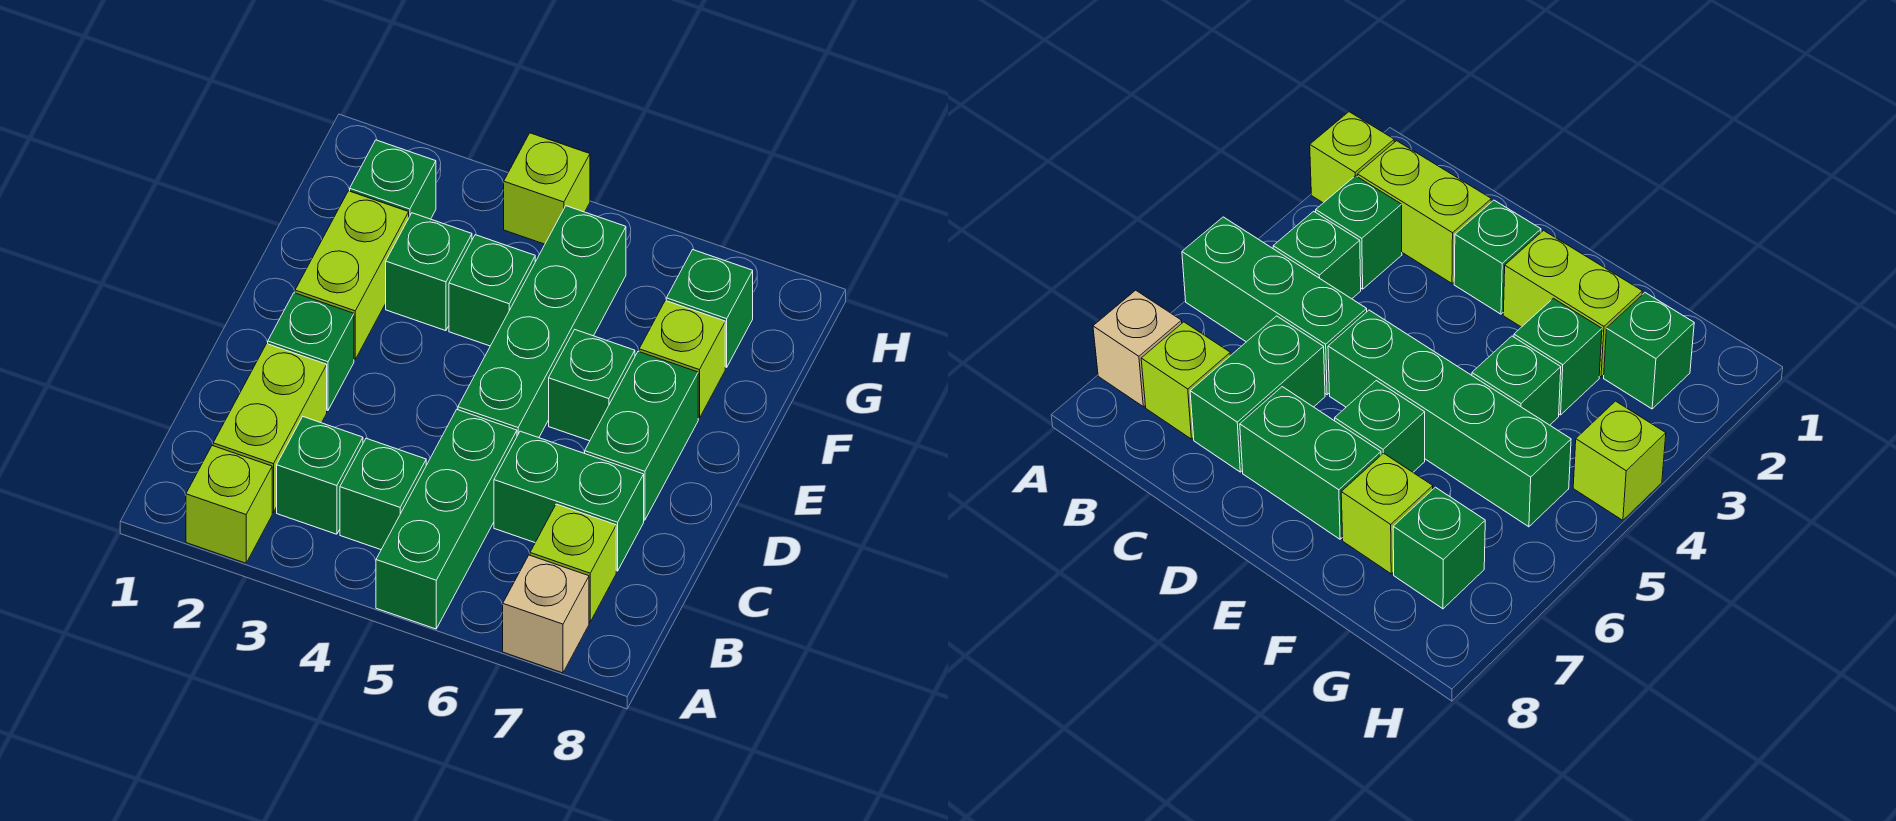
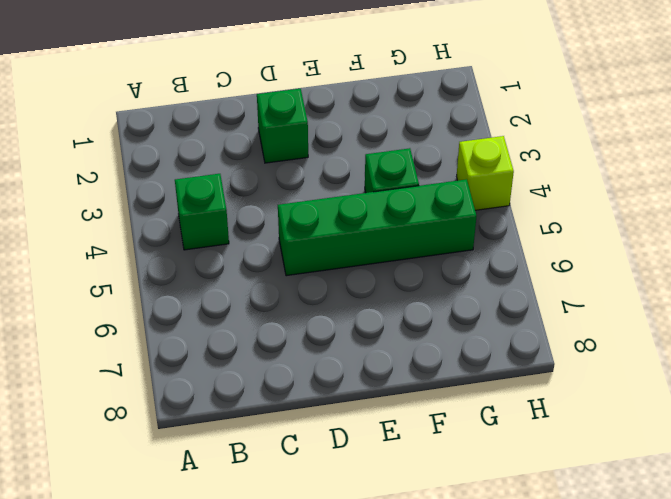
none -> lime 1x1 brick [186,446,272,563]
none -> green 1x3 brick [376,410,517,629]
none -> tan 1x1 brick [503,555,589,673]

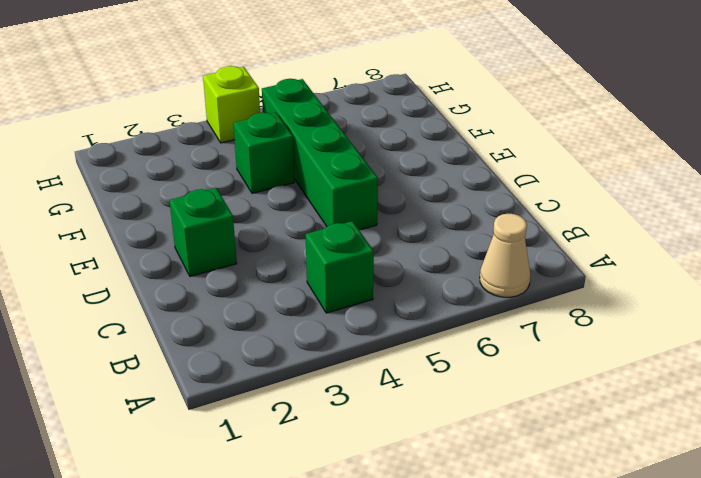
tan 1x1 cone [480,214,530,297] -> tan 1x1 brick [503,555,589,673]
none -> lime 1x1 brick [186,446,272,563]
none -> green 1x3 brick [376,410,517,629]
none -> lime 1x2 brick [213,344,327,512]

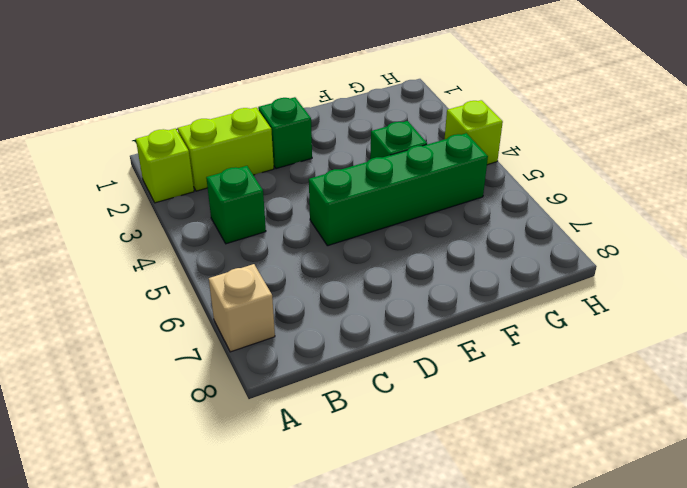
none -> green 1x3 brick [376,410,517,629]
none -> green 1x1 brick [277,417,363,534]
none -> lime 1x1 brick [530,504,616,622]

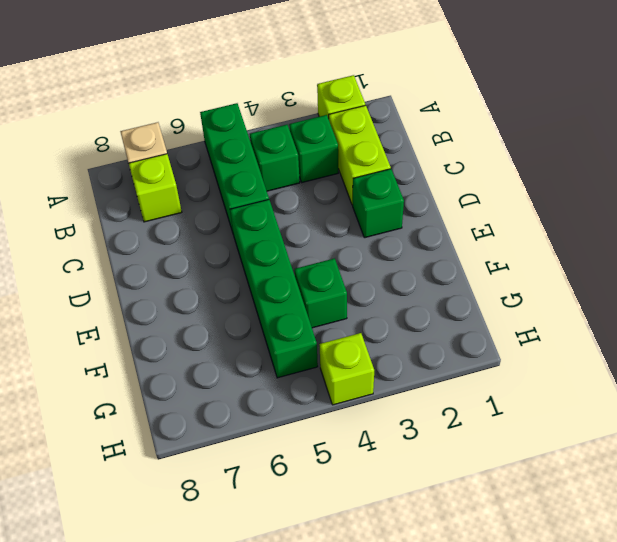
none -> green 1x2 brick [494,431,644,571]
none -> green 1x2 brick [585,351,698,520]
none -> lime 1x2 brick [295,191,409,359]

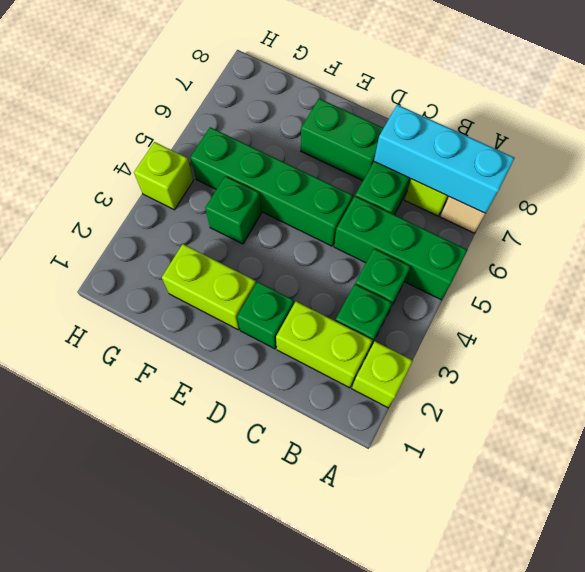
cyan 1x3 brick [374,105,514,214] -> none
none -> green 1x1 brick [549,330,635,441]
none -> green 1x1 brick [386,213,472,331]
none -> lime 1x1 brick [639,300,725,418]

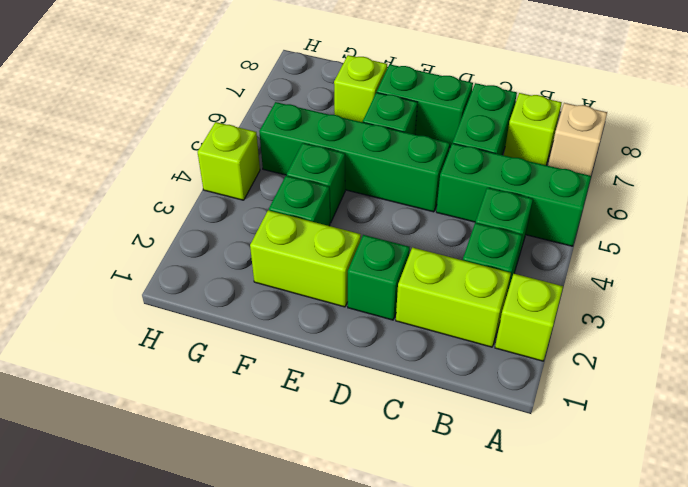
none -> green 1x1 brick [350,140,436,219]
none -> green 1x1 brick [666,250,753,367]

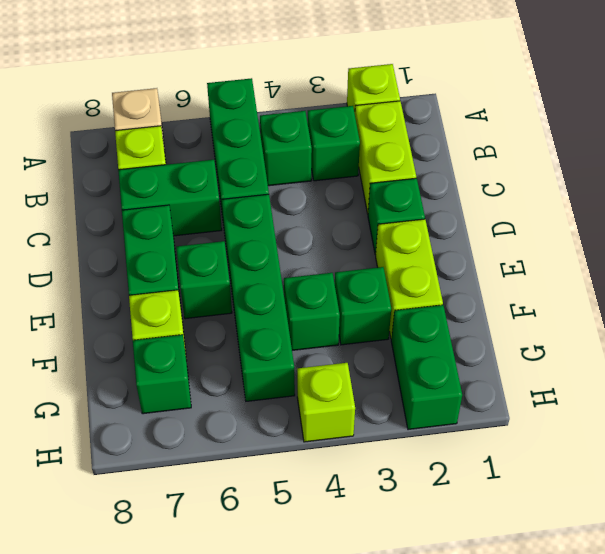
green 1x2 brick [391,305,462,430] -> green 1x1 brick [350,140,436,219]

